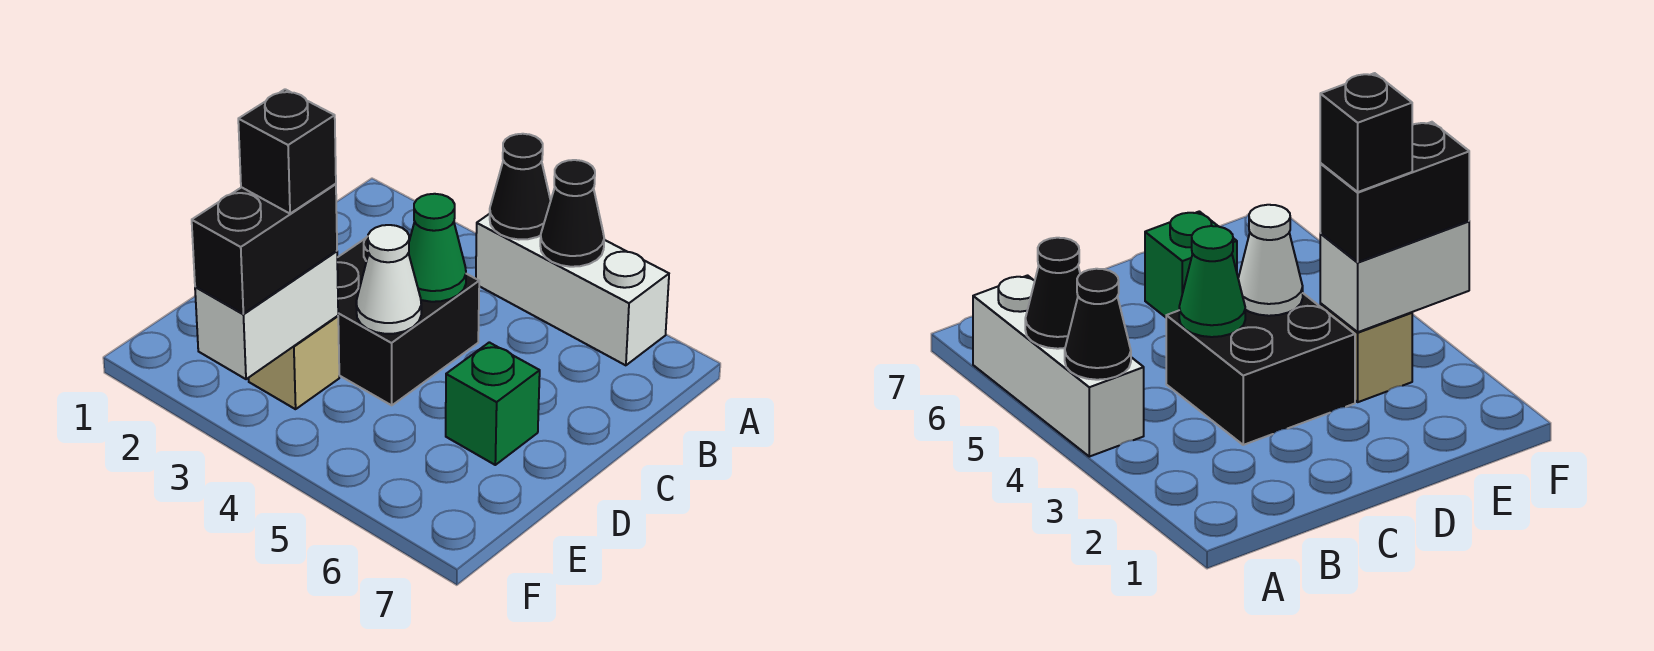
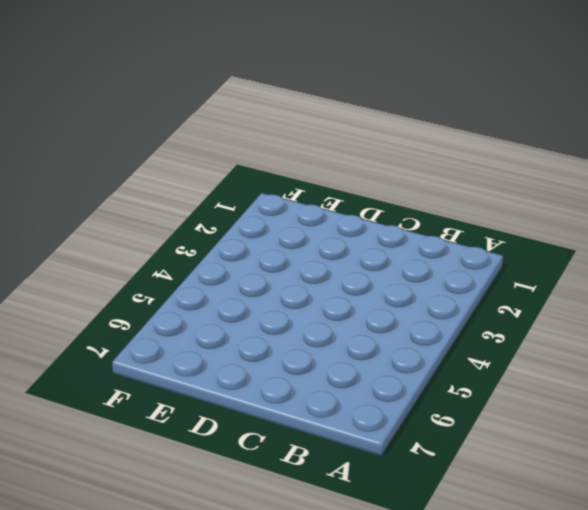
none -> white 1x3 brick [476,214,669,365]
none -> black 2x2 brick [337,237,479,405]

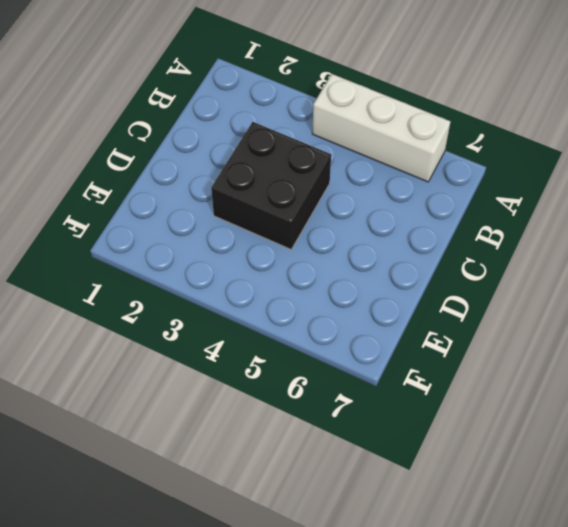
none -> green 1x1 brick [446,342,540,465]
none -> tan 1x1 brick [249,316,339,409]

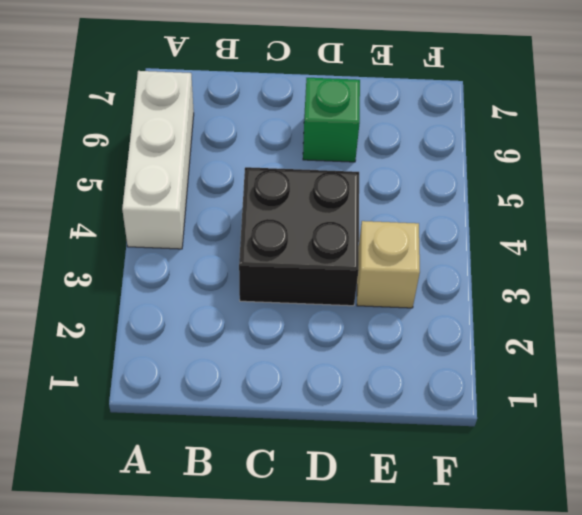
none -> black 1x1 cone [490,134,551,240]
none -> black 1x1 cone [540,160,604,267]

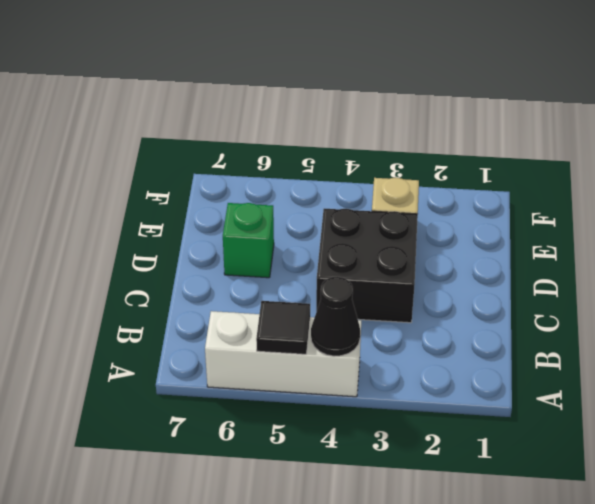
black 1x1 tile [256,301,310,354] -> black 1x1 cone [540,160,604,267]
none -> green 1x1 cone [409,194,466,302]
none -> white 1x1 cone [356,225,421,334]

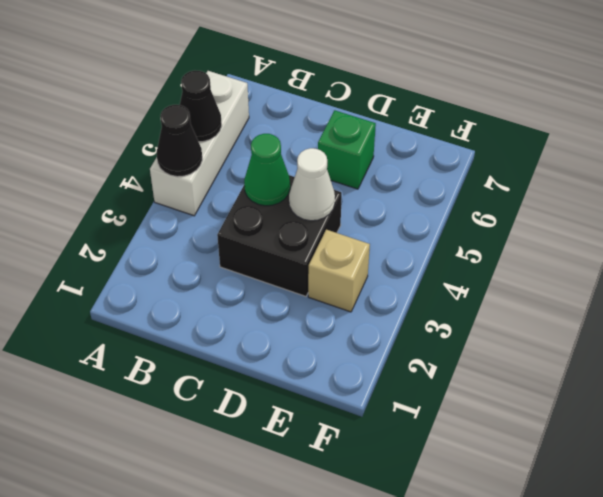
none -> white 1x2 brick [195,251,338,379]
none -> black 1x2 brick [192,184,337,314]

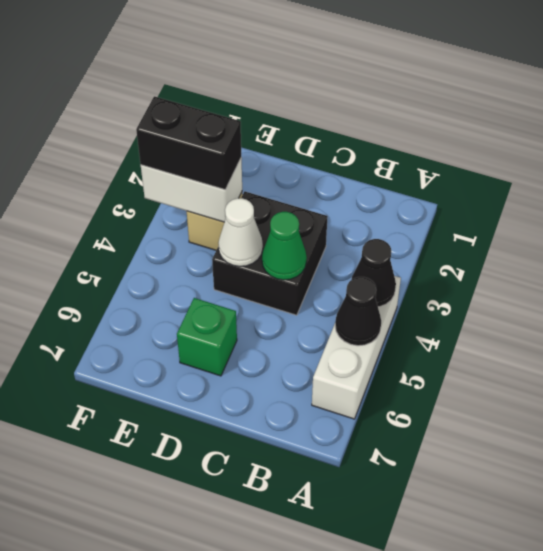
none -> black 1x1 brick [238,89,336,214]

